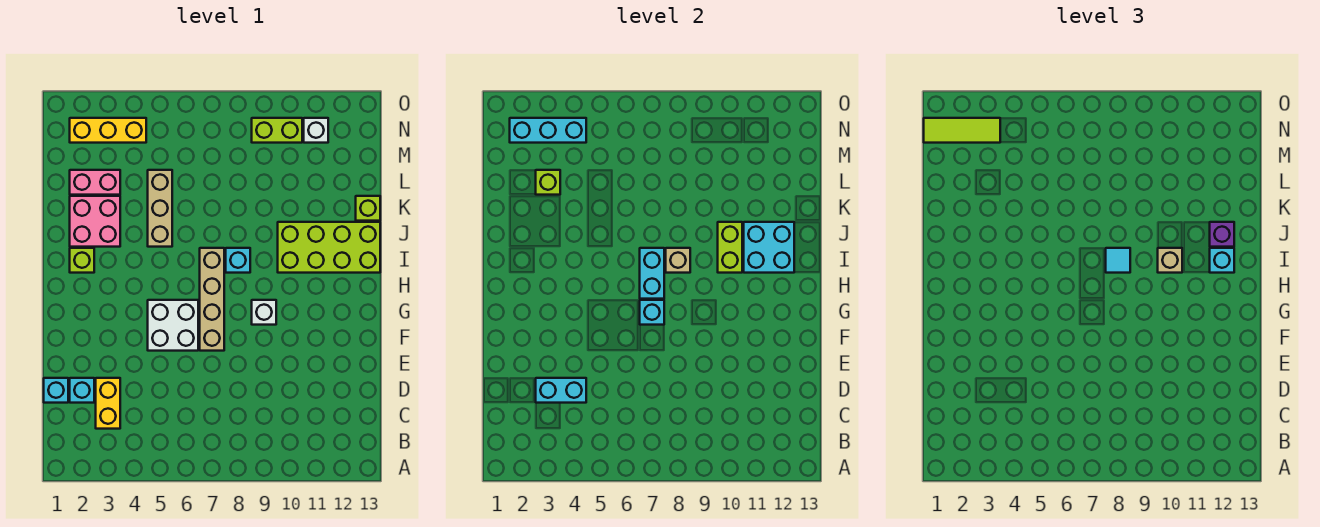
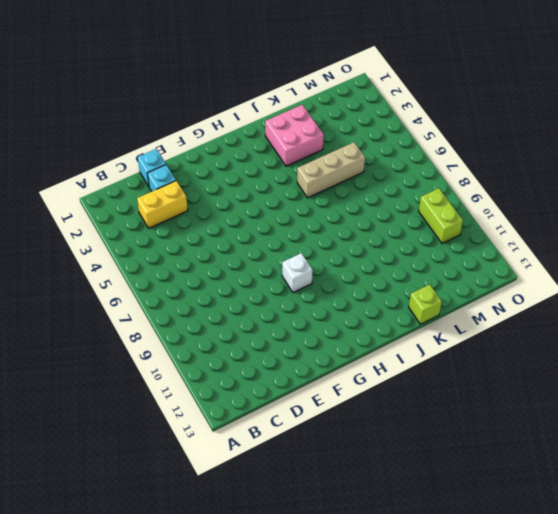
none -> white 2x2 brick [148,300,198,351]
none -> tan 1x4 brick [200,248,224,351]
none -> lime 1x1 brick [70,248,94,273]

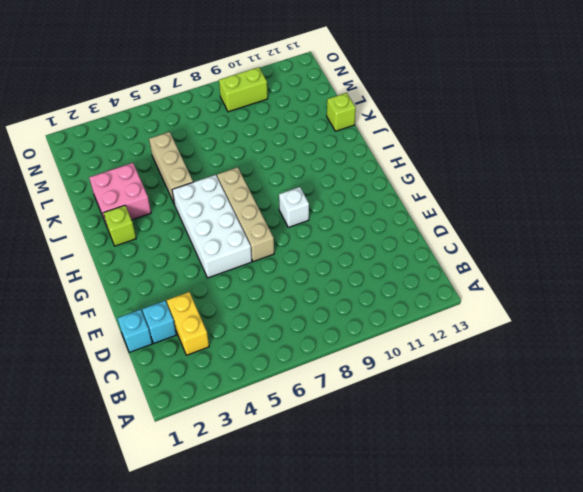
white 2x4 brick [172,175,252,278] -> white 2x2 brick [148,300,198,351]
none -> cyan 1x1 brick [226,248,250,273]
none -> lime 2x4 brick [278,222,380,273]
none -> pink 1x2 brick [70,170,120,195]

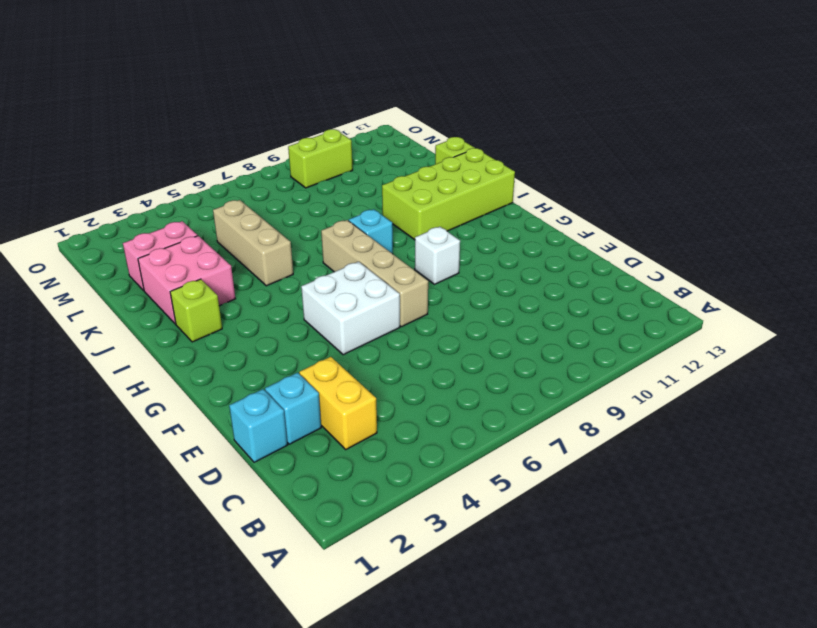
none -> yellow 1x3 brick [70,118,146,143]
none -> white 1x1 brick [304,118,328,143]
none -> cyan 1x2 brick [536,378,586,403]

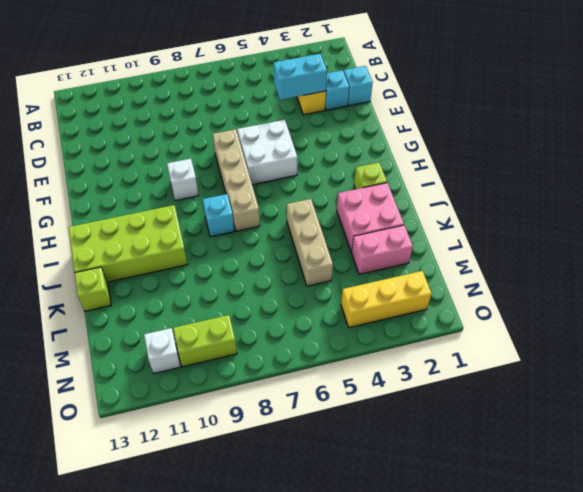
none -> cyan 1x1 brick [640,300,664,325]
none -> cyan 1x2 brick [640,248,664,299]
none -> tan 1x1 brick [666,248,690,273]

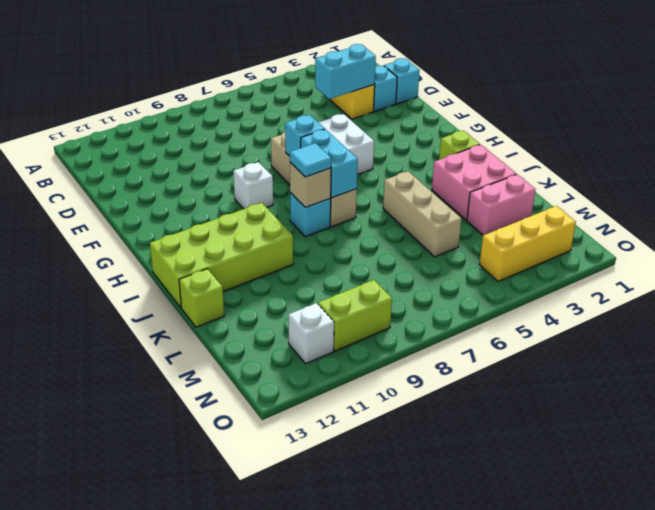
none -> lime 1x2 brick [718,222,742,273]
none -> cyan 2x2 brick [744,222,794,273]
none -> lime 1x1 brick [536,170,560,195]

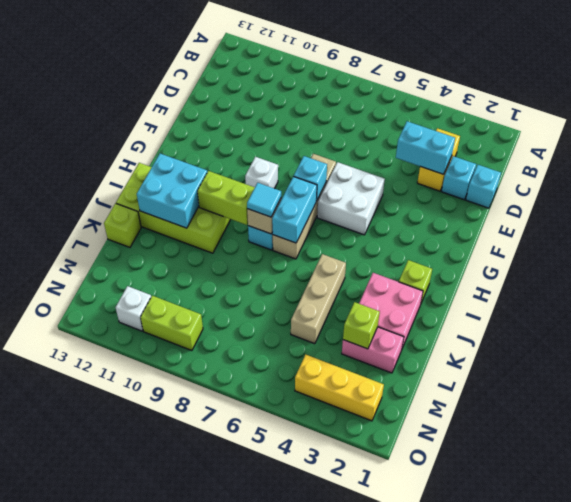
lime 1x2 brick [198,171,255,225] -> lime 1x2 brick turned to [718,222,742,273]
none -> cyan 1x3 brick [510,118,586,143]
none -> tan 1x1 brick [1158,248,1182,273]
none -> cyan 1x1 brick [1210,248,1234,273]

